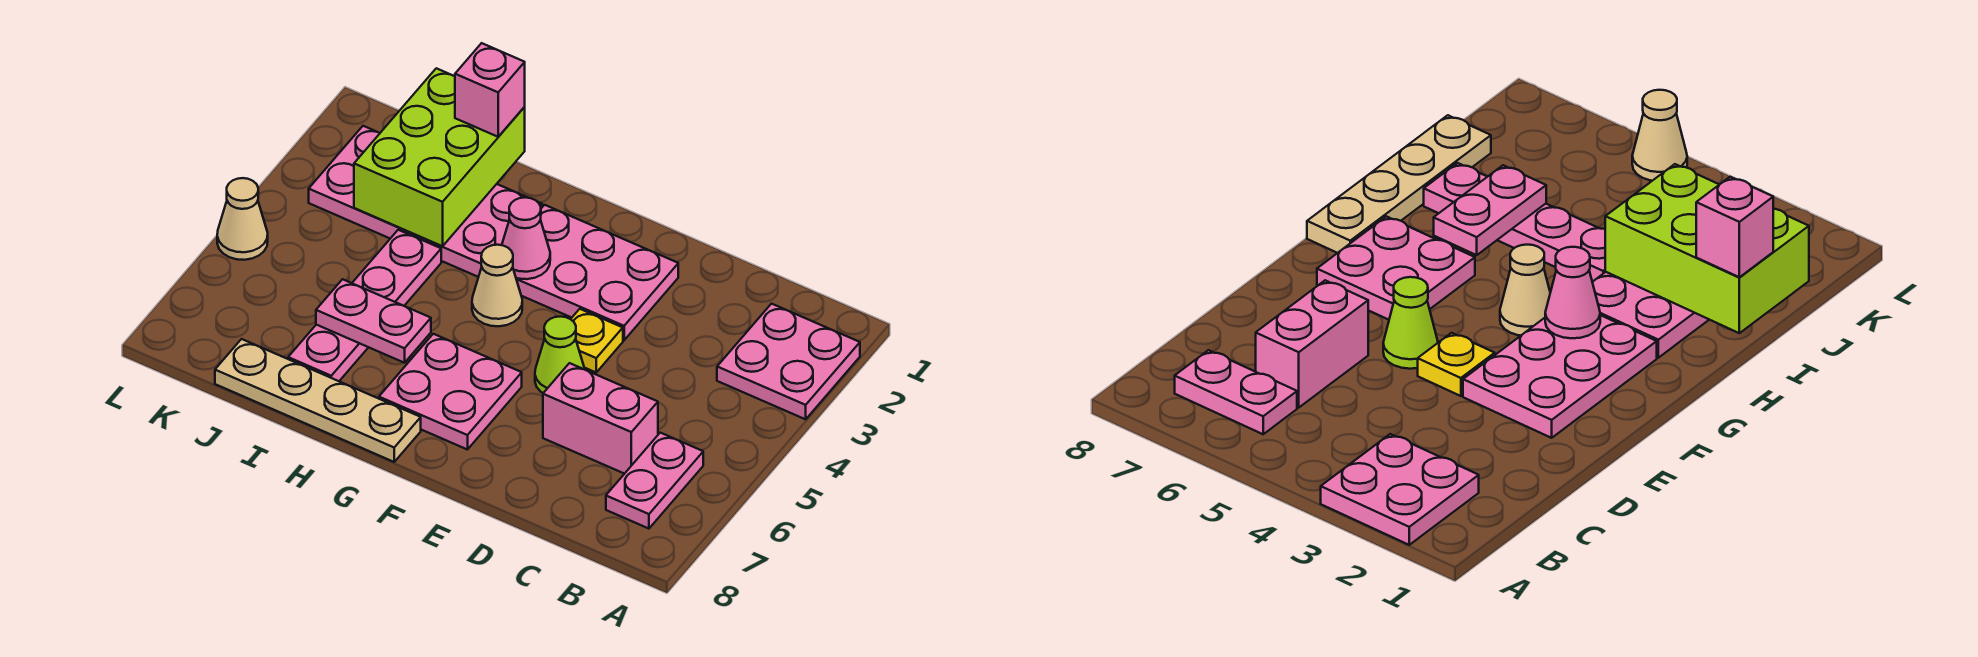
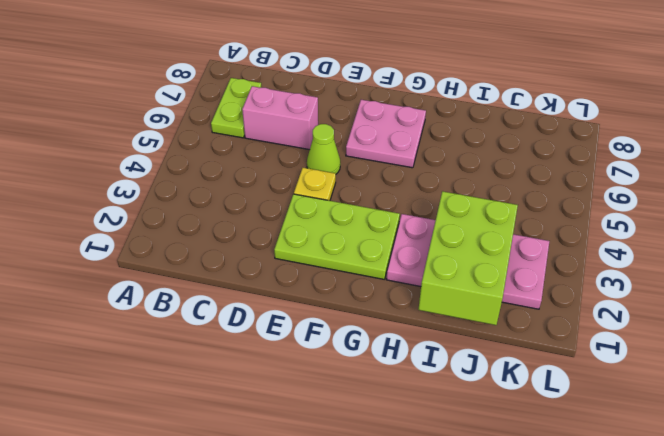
lime 1x2 plate [211,78,262,138] -> pink 1x2 plate [606,433,703,529]
lime 2x3 plate [274,194,400,279] -> pink 2x3 plate [516,205,678,340]
none -> pink 2x2 plate [717,304,860,419]
none -> tan 1x1 cone [472,245,522,326]
none -> tan 1x4 plate [215,339,421,462]

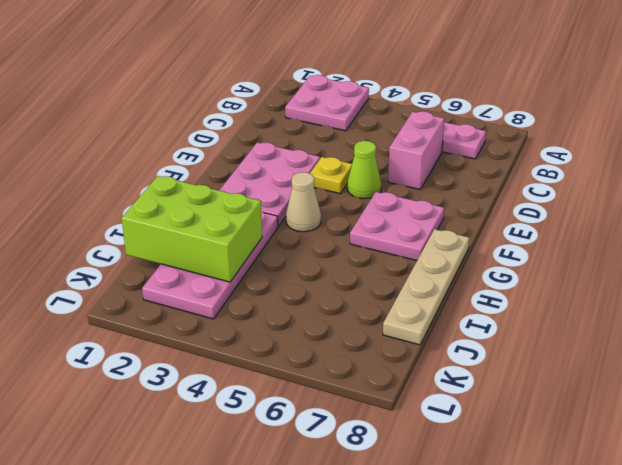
none -> pink 1x4 plate [288,230,441,381]
none -> tan 1x1 cone [217,178,268,260]
none -> pink 1x1 cone [502,197,550,279]

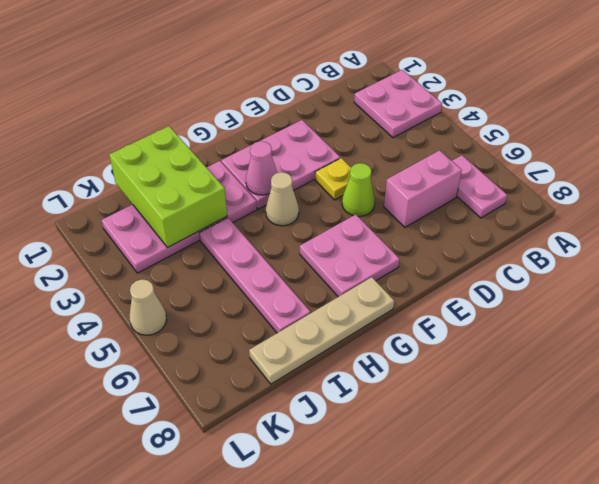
none -> pink 1x2 plate [316,279,431,363]
none -> pink 1x1 brick [455,43,525,137]

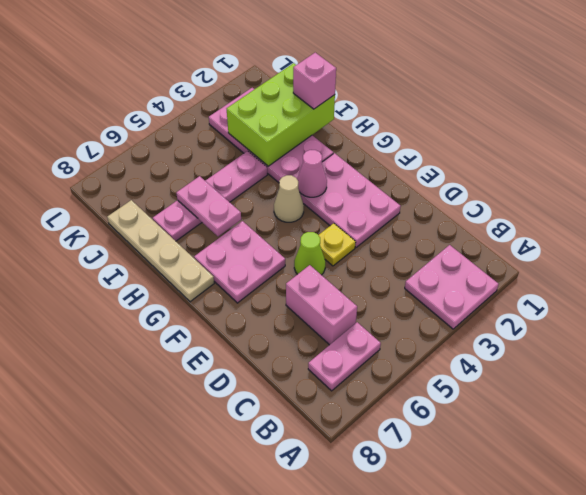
none -> tan 1x1 cone [217,178,268,260]

